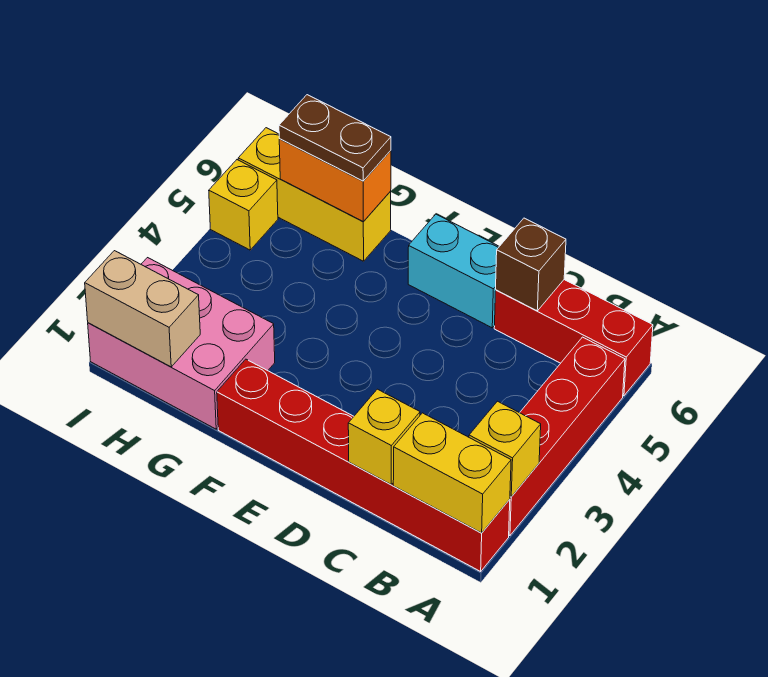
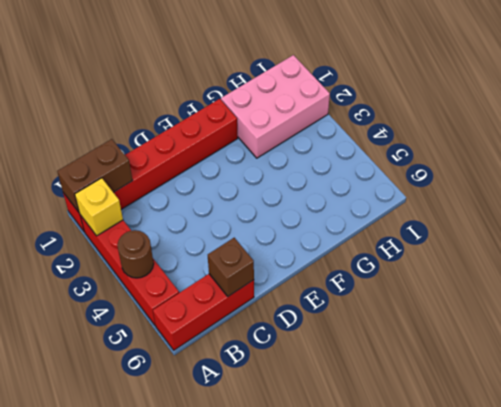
brown 1x2 brick [57,139,133,213] -> yellow 1x2 brick [393,413,511,533]
brown 1x1 round brick [118,230,154,278] -> none
none -> cyan 1x2 brick [408,214,499,328]
none -> yellow 1x3 brick [238,128,391,261]
none -> yellow 1x1 brick [209,160,278,250]

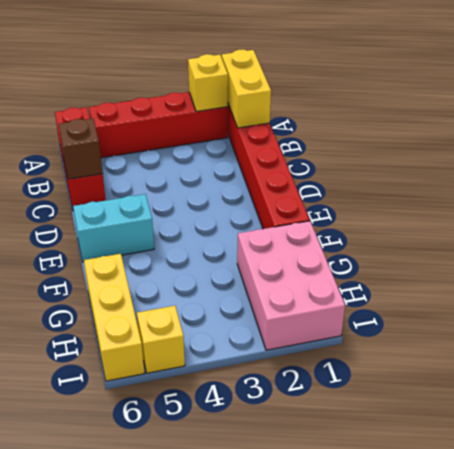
cyan 1x2 brick [73,194,154,262] -> cyan 1x2 brick turned to [408,214,499,328]
none -> yellow 1x1 brick [348,389,420,485]
none -> orange 1x2 brick [279,139,391,222]
none -> tan 1x2 brick [85,251,200,367]

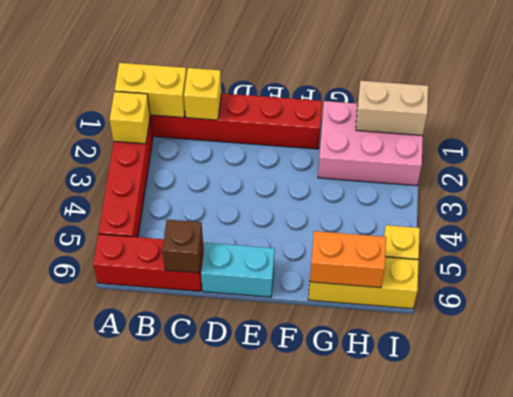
none -> brown 1x2 plate [279,95,391,181]

